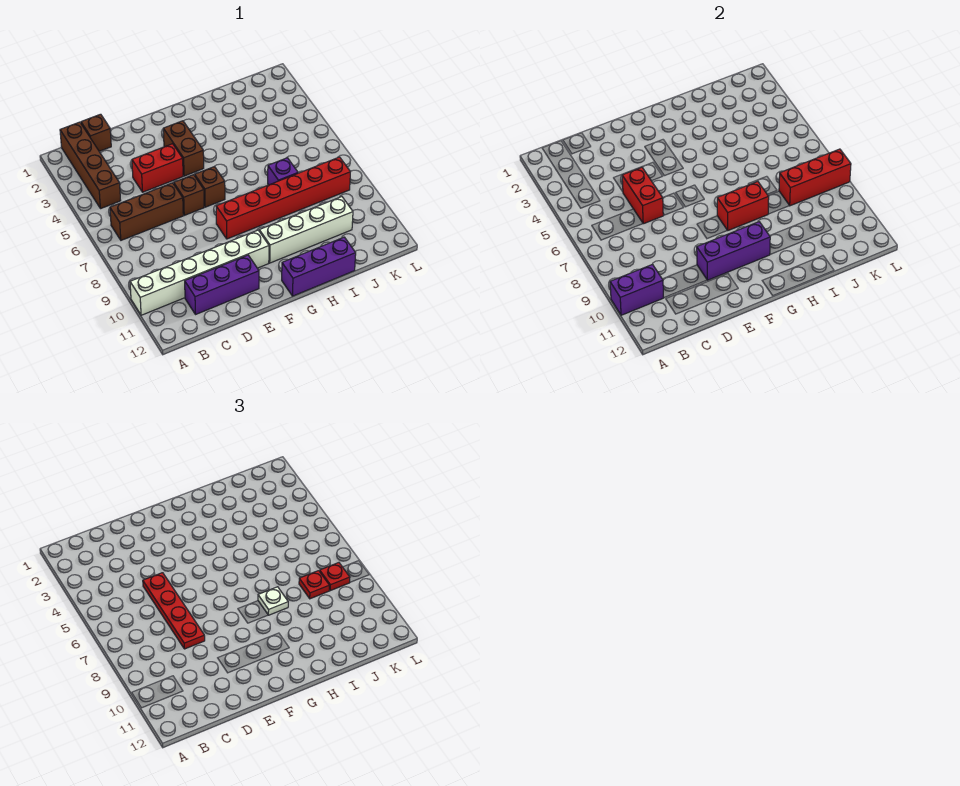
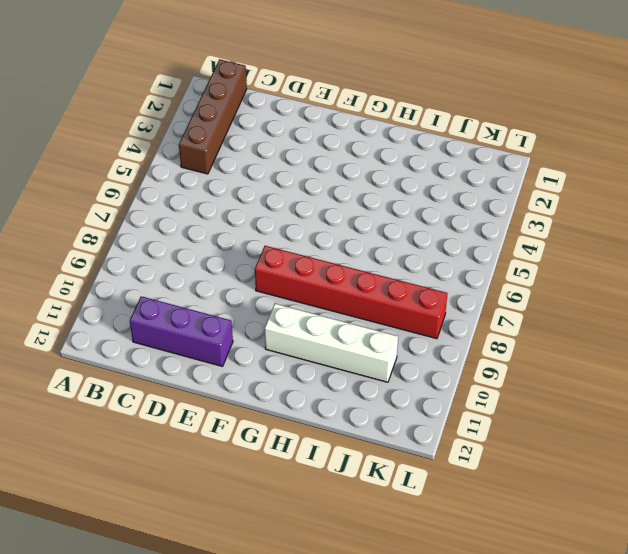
none -> white 1x6 brick [130,230,269,315]
none -> brown 1x3 brick [110,183,183,240]
none -> brown 1x1 brick [81,114,111,151]

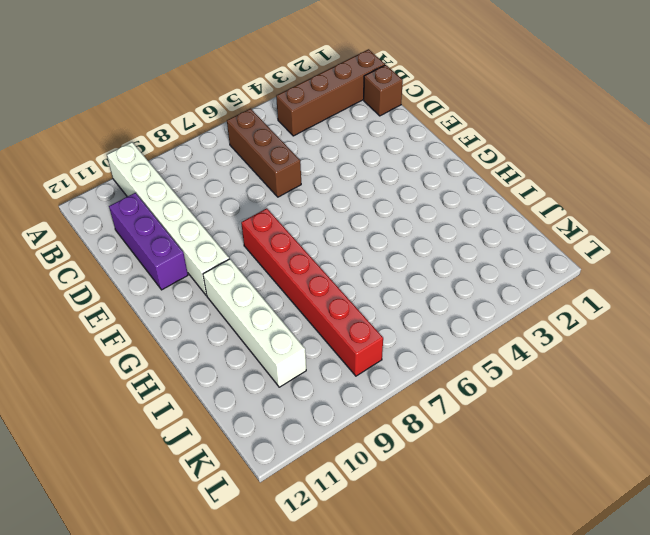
none -> red 1x2 brick [132,144,183,192]
none -> brown 1x1 brick [174,175,204,215]
none -> brown 1x2 brick [163,121,204,176]

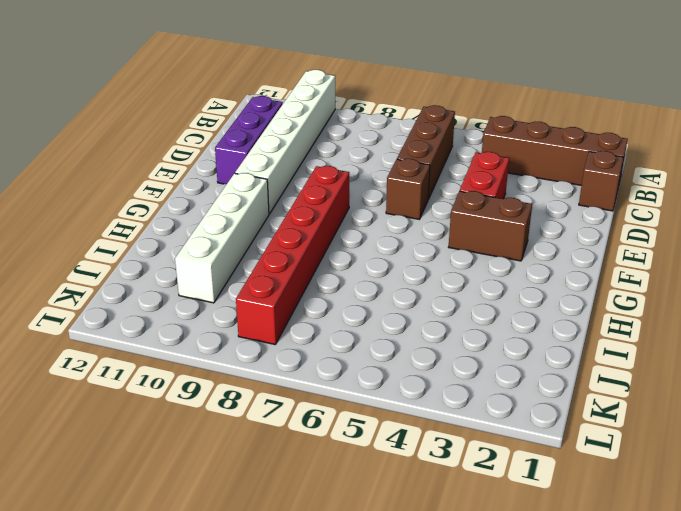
none -> brown 1x1 brick [195,166,225,207]
none -> purple 1x3 brick [282,237,356,296]
none -> purple 1x1 brick [268,158,298,185]

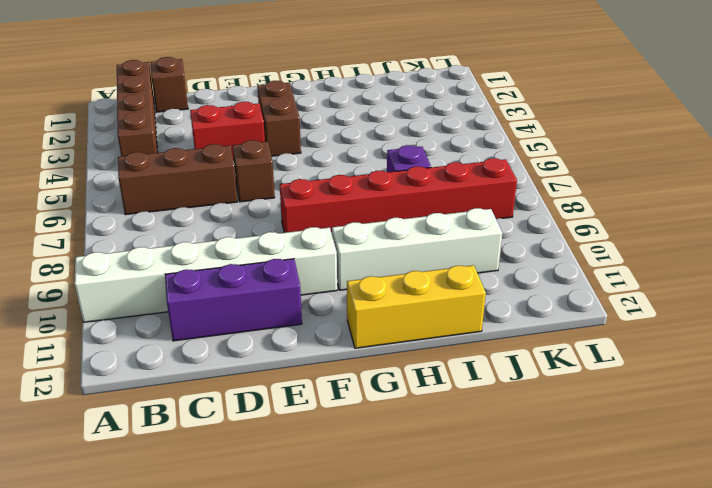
yellow 1x3 brick [347,265,486,348] -> purple 1x3 brick [282,237,356,296]
none -> brown 1x1 brick [195,166,225,207]
none -> purple 1x2 brick [610,264,664,315]
none -> red 1x2 brick [622,167,663,224]

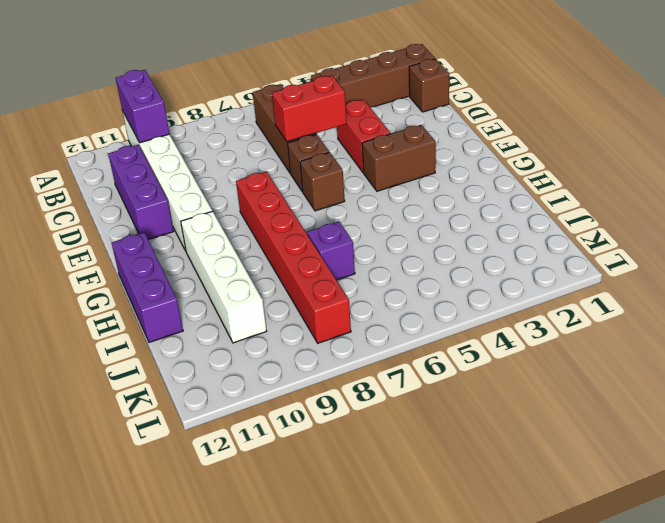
none -> purple 1x3 brick [697,222,770,280]
none -> red 1x2 brick [717,182,769,230]
none -> red 1x3 brick [779,149,851,206]

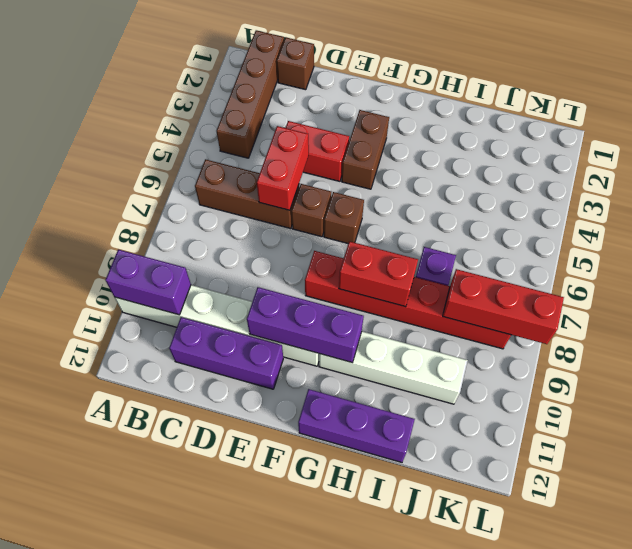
none -> red 1x4 plate [143,573,205,649]
none -> white 1x1 plate [258,587,288,615]
none -> red 1x1 plate [299,571,329,599]

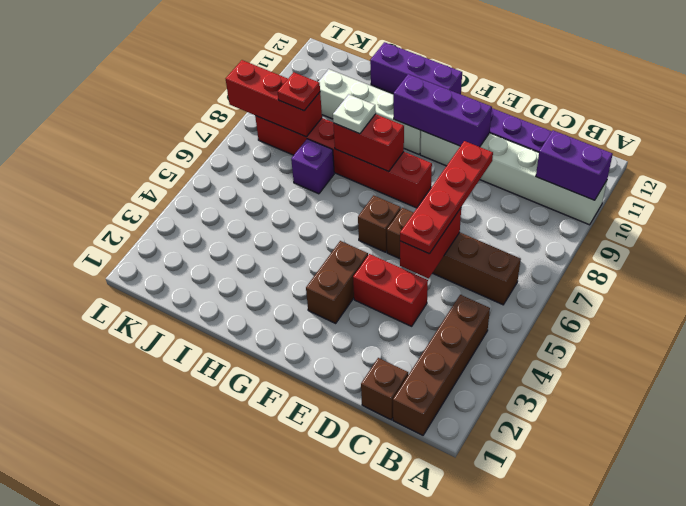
none -> red 1x1 plate [320,563,350,591]

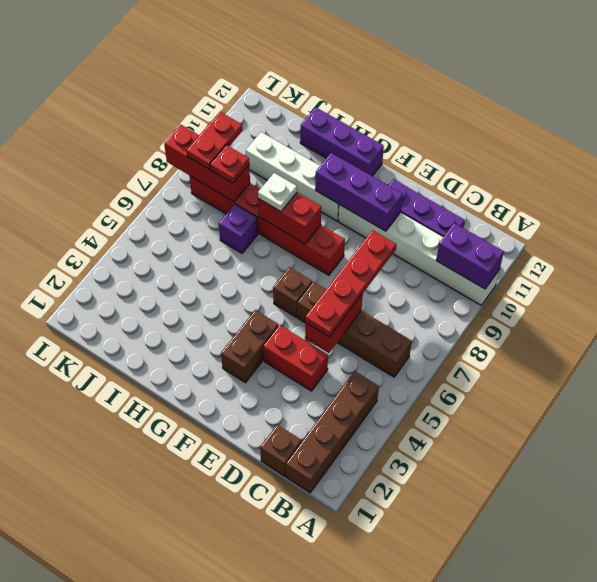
red 1x2 plate [187,112,243,169] -> red 1x1 plate [320,563,350,591]

